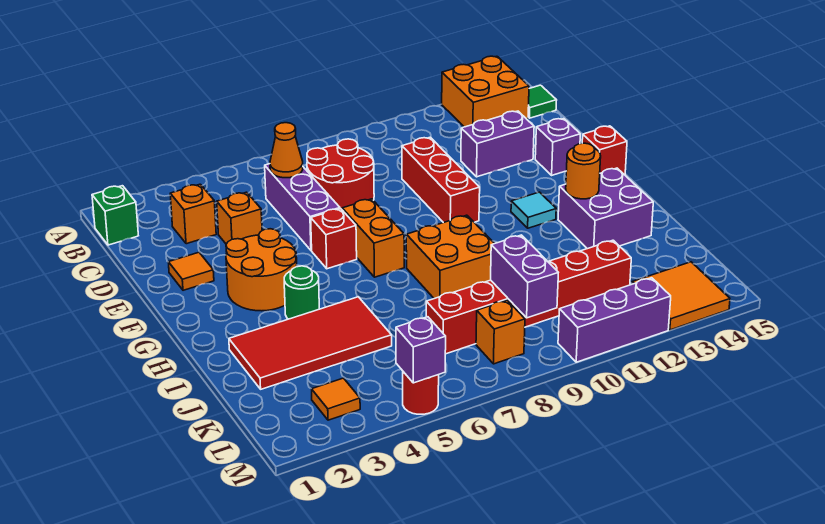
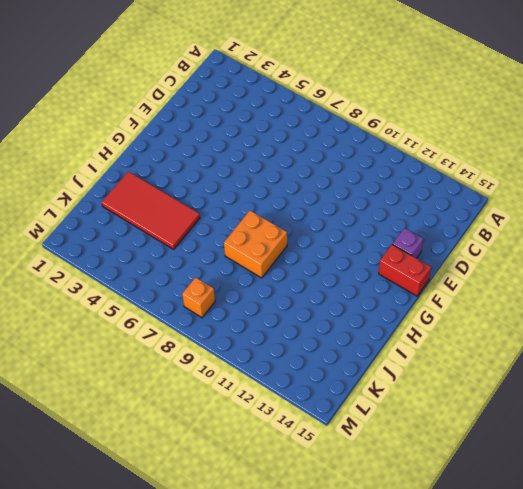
red 1x2 brick [379,244,431,296] -> red 1x1 brick [582,126,627,175]
none -> orange 2x2 brick [442,56,529,127]
none -> green 1x1 brick [92,186,138,245]
none -> green 1x1 tile [528,85,557,118]
none -> orange 1x1 brick [170,184,216,244]

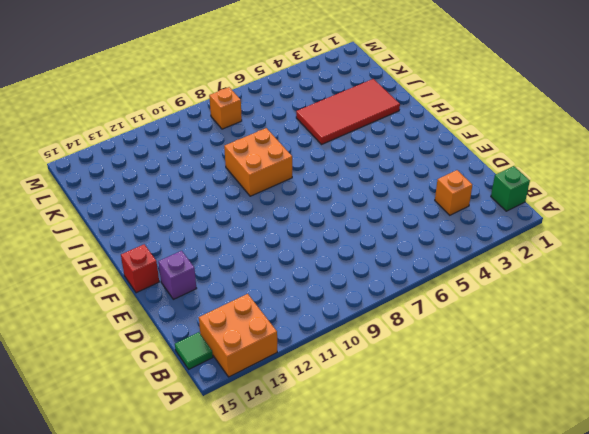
none -> purple 1x3 brick [265,164,340,250]
none -> red 2x2 round brick [307,139,374,209]
none -> orange 1x1 brick [217,192,262,244]
none -> red 1x3 brick [402,137,480,223]

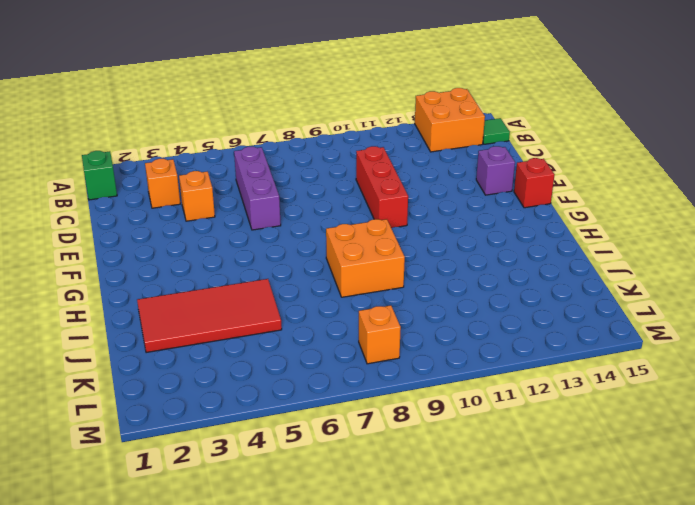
none -> red 2x2 round brick [307,139,374,209]
none -> purple 1x2 brick [461,111,534,177]
none -> orange 1x1 tile [168,252,214,290]
none -> orange 2x2 round brick [226,229,297,311]

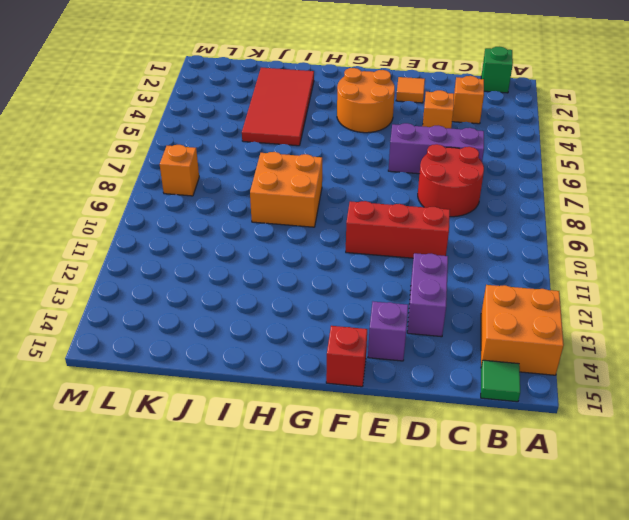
none -> red 1x1 brick [311,209,357,269]
none -> orange 1x2 brick [342,199,404,277]
none -> cyan 1x1 tile [511,192,556,228]
none -> green 1x1 round brick [284,266,319,319]

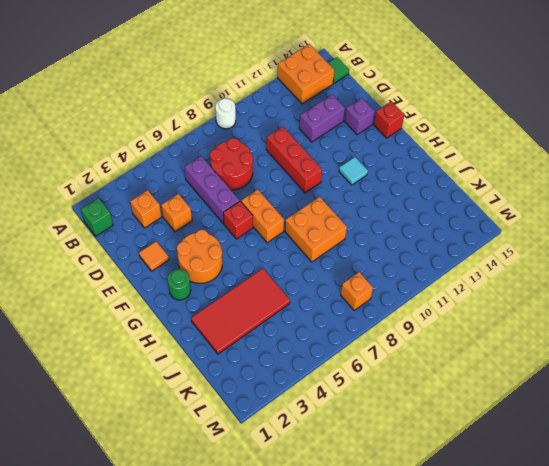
white 1x1 round brick [215,98,236,129] -> none
green 1x1 round brick [168,269,191,300] -> green 1x1 round brick moved to [284,266,319,319]
none -> purple 2x2 brick [558,168,653,249]
none -> red 1x6 brick [426,240,631,354]
none -> orange 1x1 tile [312,378,360,420]
none -> orange 2x2 tile [632,262,730,330]

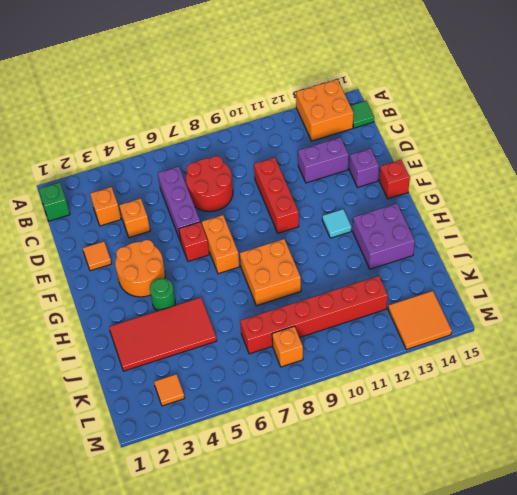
none -> red 1x1 round brick [403,372,439,414]
none -> purple 1x3 brick [558,278,671,362]
none -> orange 1x1 cone [270,123,303,178]
none -> orange 1x1 round brick [566,143,601,199]

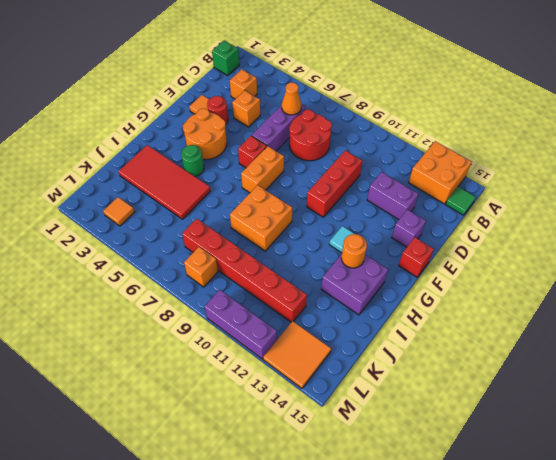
red 1x1 round brick [207,96,228,125] -> red 1x1 round brick moved to [403,372,439,414]
none -> purple 1x2 brick [491,235,558,318]
none -> purple 1x1 brick [396,317,446,383]

